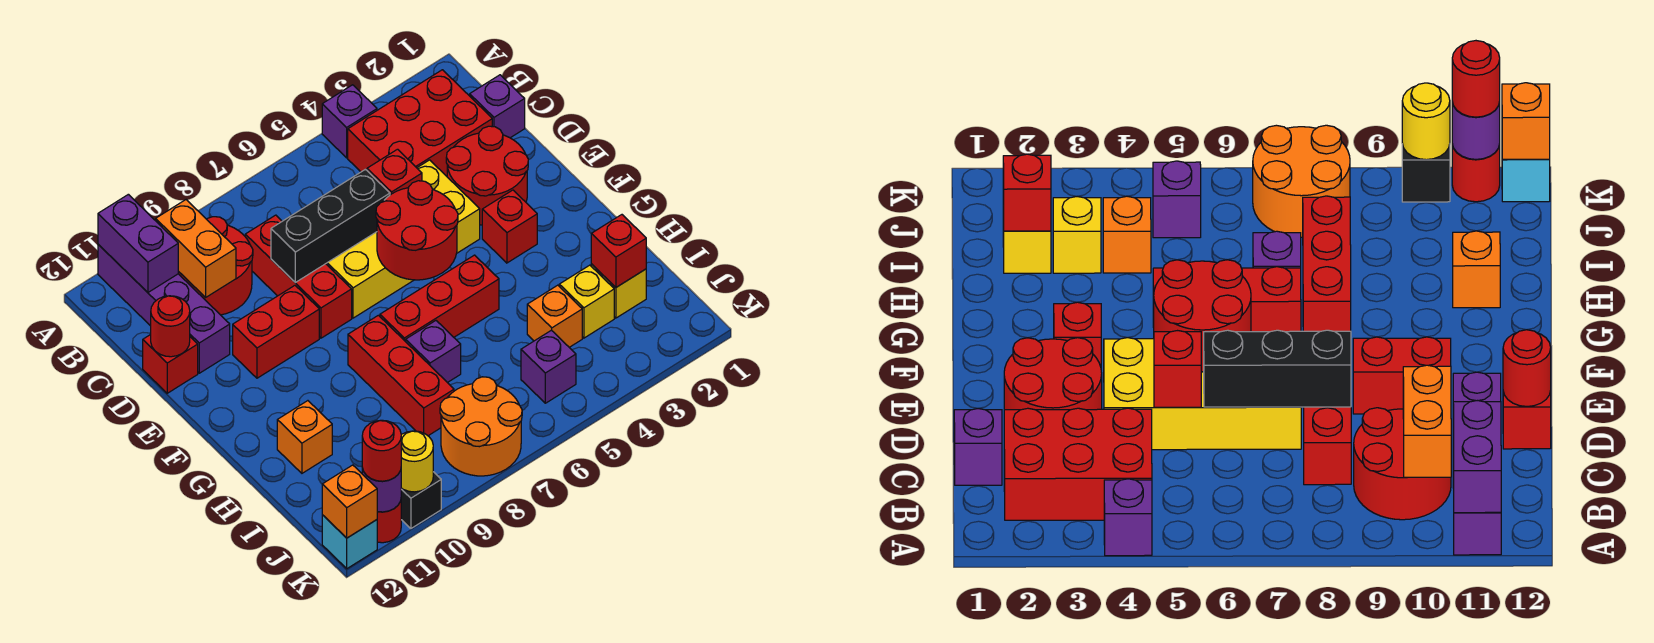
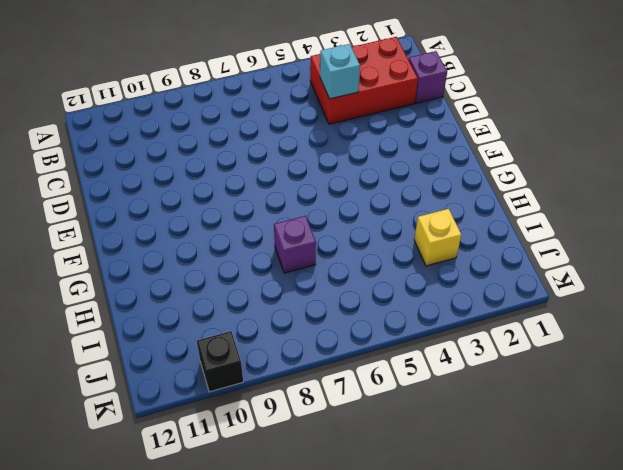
cyan 1x1 brick [320,44,360,99] -> cyan 1x1 brick moved to [322,515,377,569]
none -> purple 1x1 brick [322,85,377,158]
none -> purple 1x4 brick [98,244,230,373]
none -> red 2x2 round brick [178,217,253,315]
none -> red 1x3 brick [245,215,352,338]

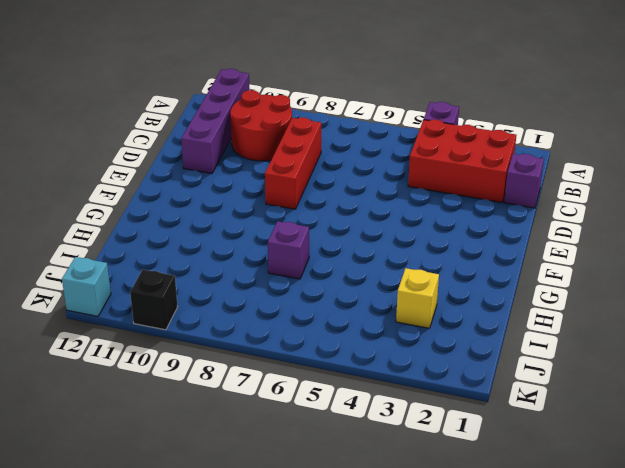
none -> red 2x2 round brick [446,126,528,225]
none -> yellow 2x4 brick [326,160,480,318]
none -> red 1x1 brick [143,335,198,393]
none -> red 1x2 brick [233,286,319,378]

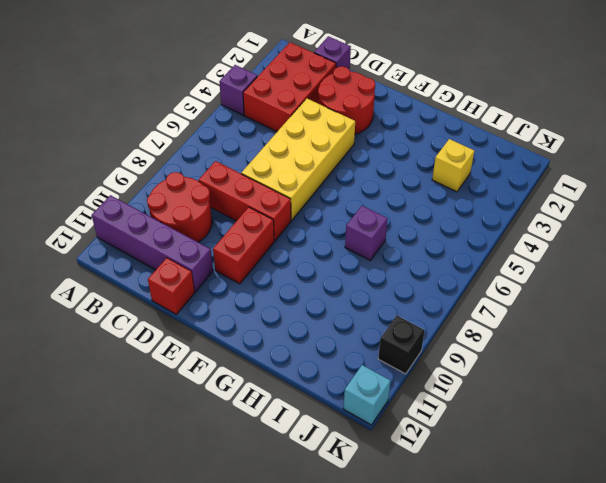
none -> red 1x1 brick [482,190,537,263]
none -> red 1x3 brick [380,255,499,342]
none -> red 1x3 brick [348,315,454,436]
none -> orange 1x1 brick [277,401,332,473]

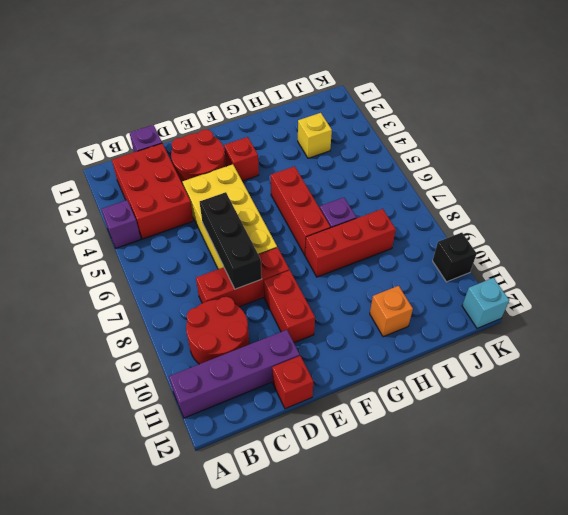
none -> yellow 1x1 brick [591,264,646,318]
none -> orange 1x1 brick [527,285,582,347]
none -> purple 1x1 brick [521,330,576,403]
none -> orange 2x2 round brick [440,377,522,476]

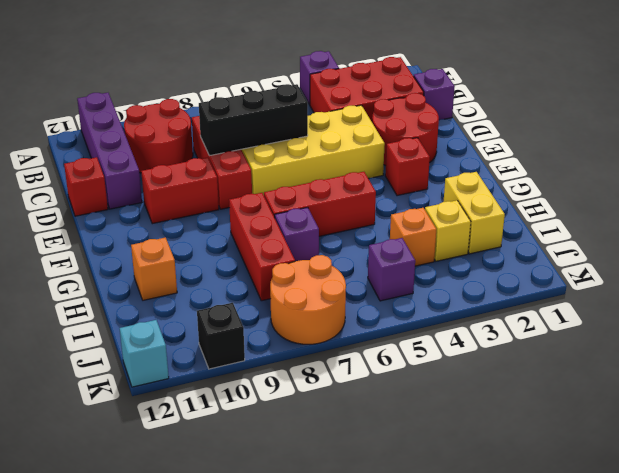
yellow 1x2 brick [444,172,505,254] -> yellow 1x1 brick [591,264,646,318]
none -> red 1x1 round brick [377,501,401,543]
none -> purple 1x2 brick [98,194,178,292]
none -> orange 1x2 brick [156,200,236,297]
none -> red 1x1 brick [367,149,422,195]

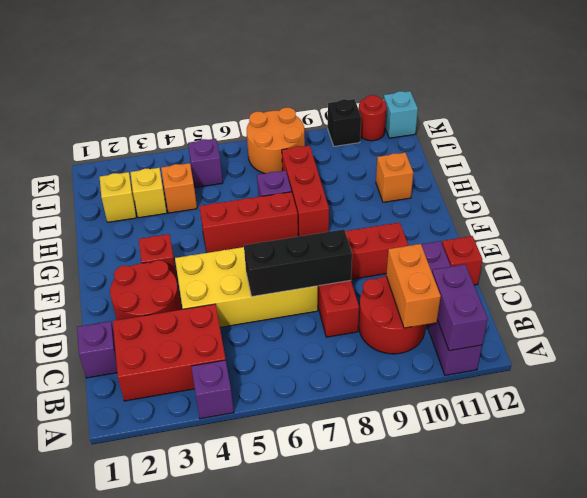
none -> red 1x1 brick [367,149,422,195]
none -> red 1x1 round brick [151,296,190,357]
none -> red 2x2 round brick [376,181,458,280]
none -> red 1x1 brick [591,215,646,287]

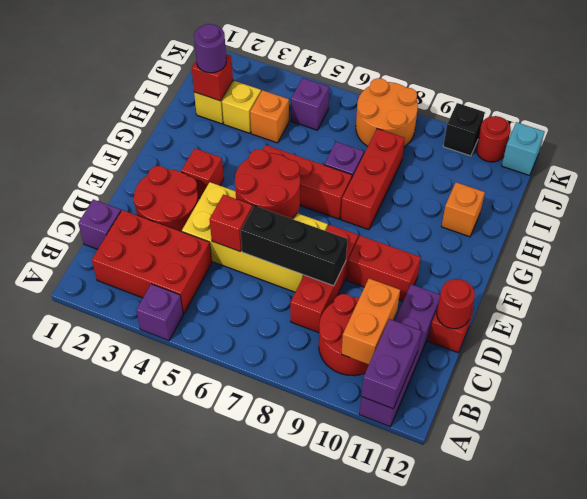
purple 1x1 round brick [194,24,226,73] -> purple 1x1 round brick moved to [362,468,401,512]
none -> yellow 1x1 round brick [401,431,433,492]
none -> orange 1x1 brick [322,465,377,538]
none -> red 1x1 round brick [362,420,401,481]

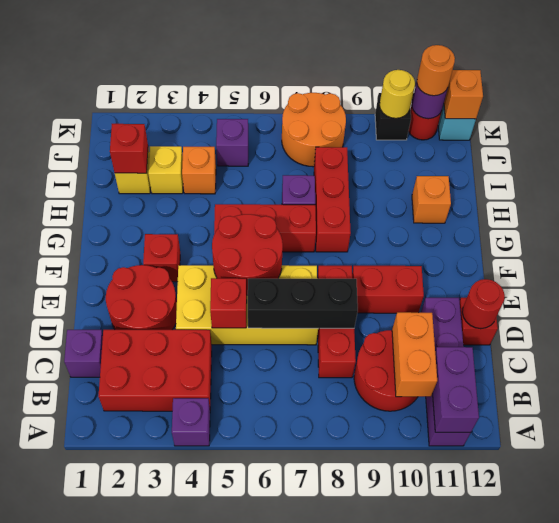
orange 1x1 round brick [417,45,455,96] -> red 1x1 round brick [362,420,401,481]

